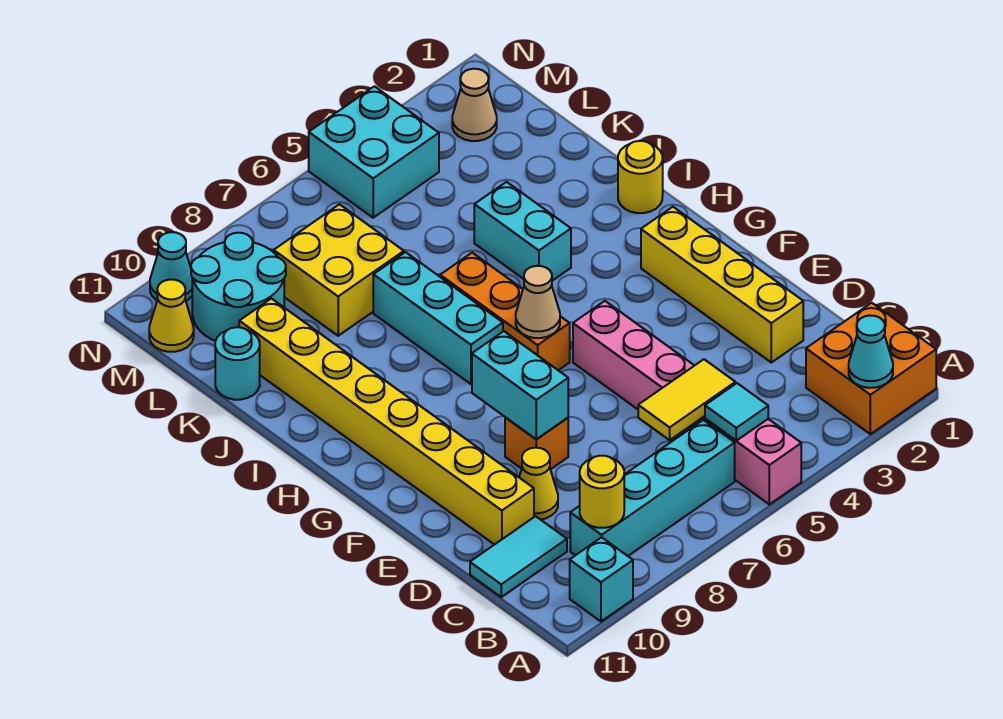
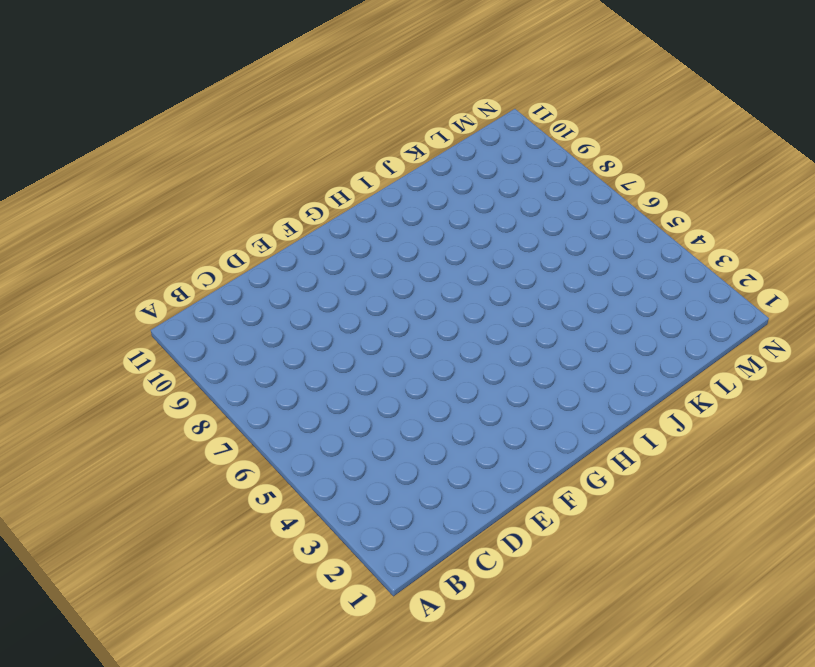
none -> orange 2x2 brick [806,303,936,434]
none -> pink 1x6 brick [573,301,801,504]
none -> cyan 1x1 brick [570,537,633,621]

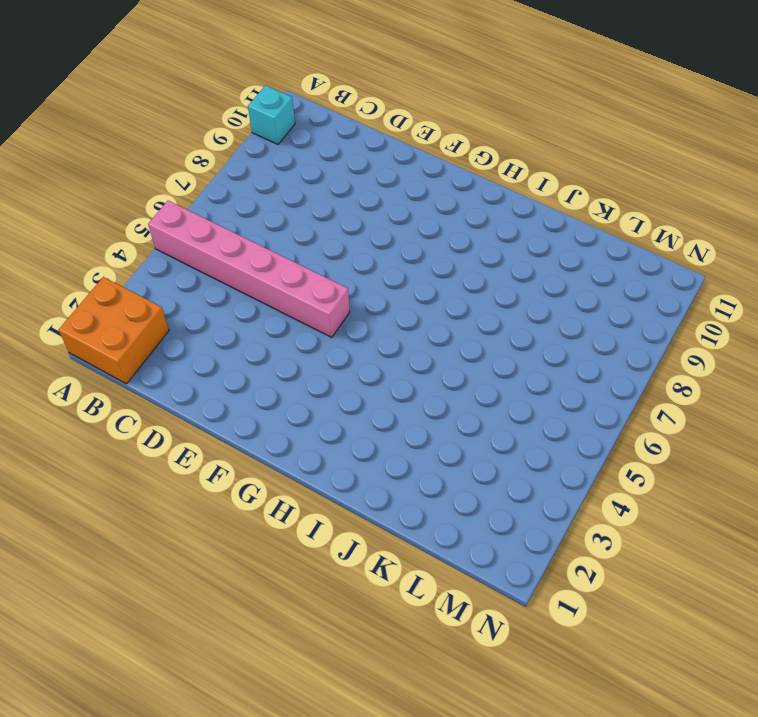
none -> cyan 1x4 brick [570,420,735,556]
none -> cyan 1x2 tile [470,516,567,597]
none -> yellow 1x4 brick [641,207,803,362]

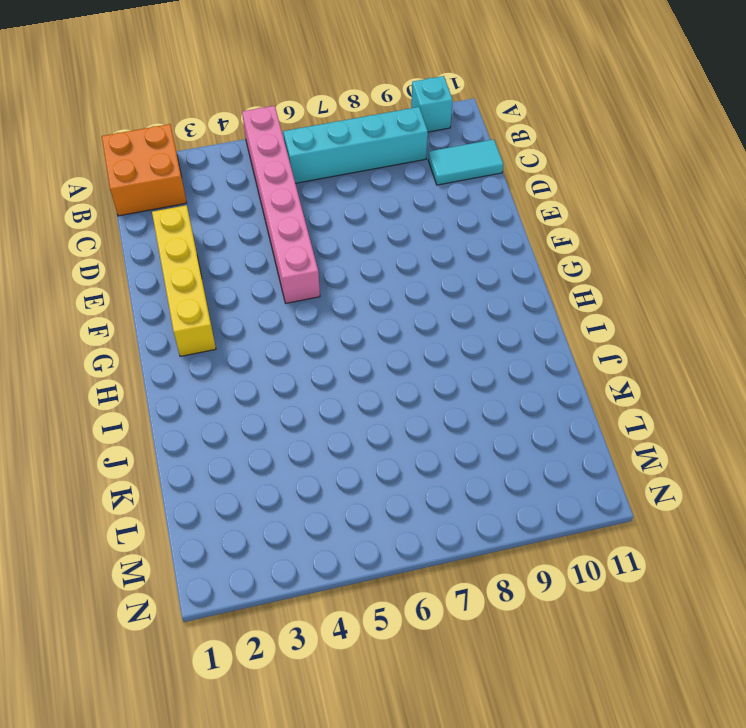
none -> yellow 1x1 cone [519,448,558,520]
none -> yellow 1x8 brick [239,299,534,545]
none -> orange 1x1 brick [505,417,568,470]

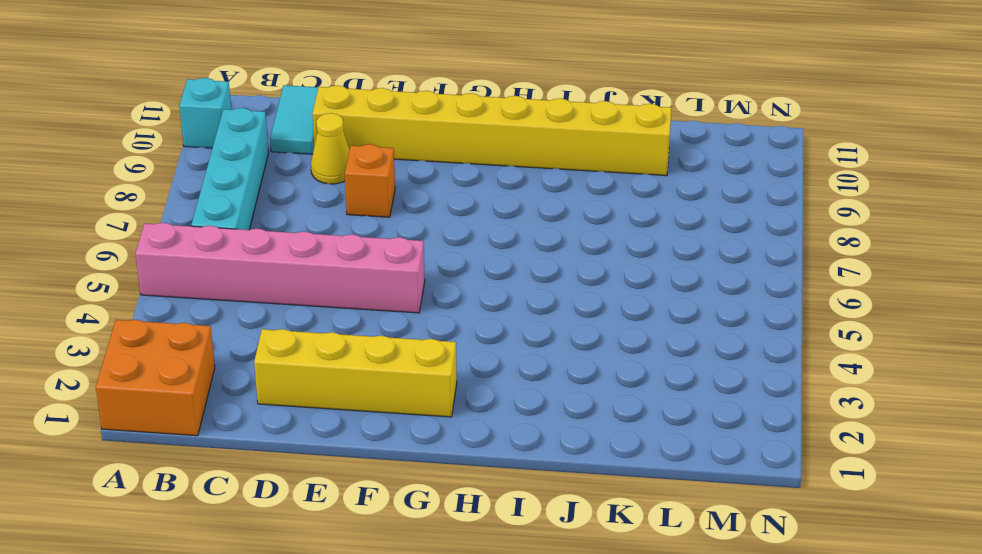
none -> orange 1x3 brick [440,253,570,370]
none -> cyan 1x3 brick [373,252,503,384]
none -> yellow 1x1 round brick [618,141,663,213]

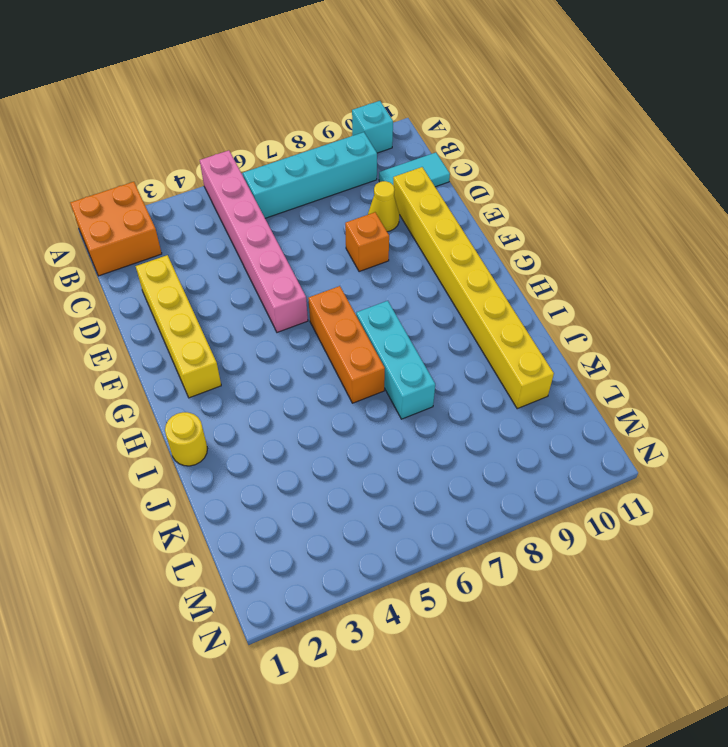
none -> cyan 1x2 brick [474,182,571,281]
none -> yellow 2x2 brick [274,204,404,336]
none -> cyan 1x1 round brick [215,327,260,400]

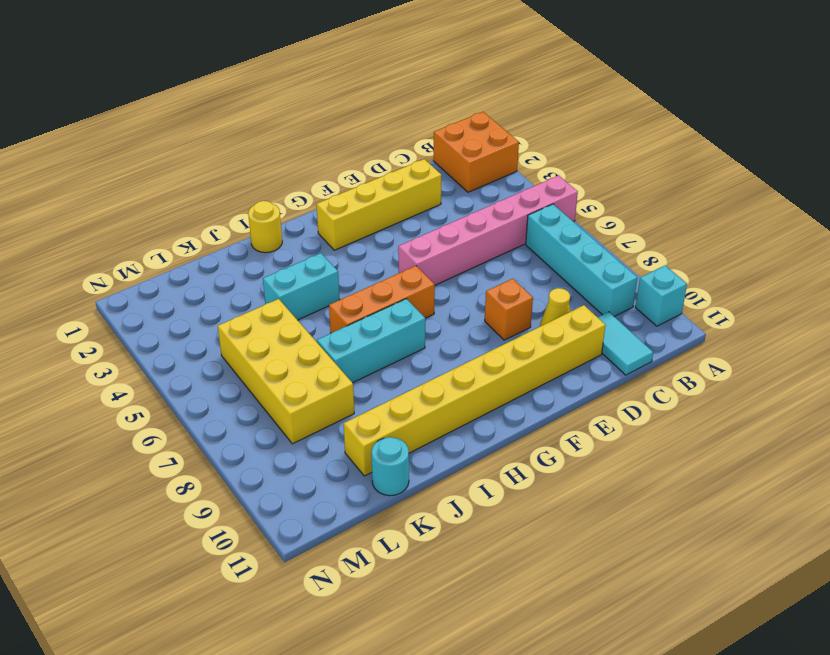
yellow 2x4 brick [218,299,354,444] -> yellow 2x2 brick [274,204,404,336]
none -> cyan 2x2 round brick [191,233,286,341]
none -> tan 1x1 cone [452,69,497,141]
none -> cyan 2x2 brick [309,86,439,218]

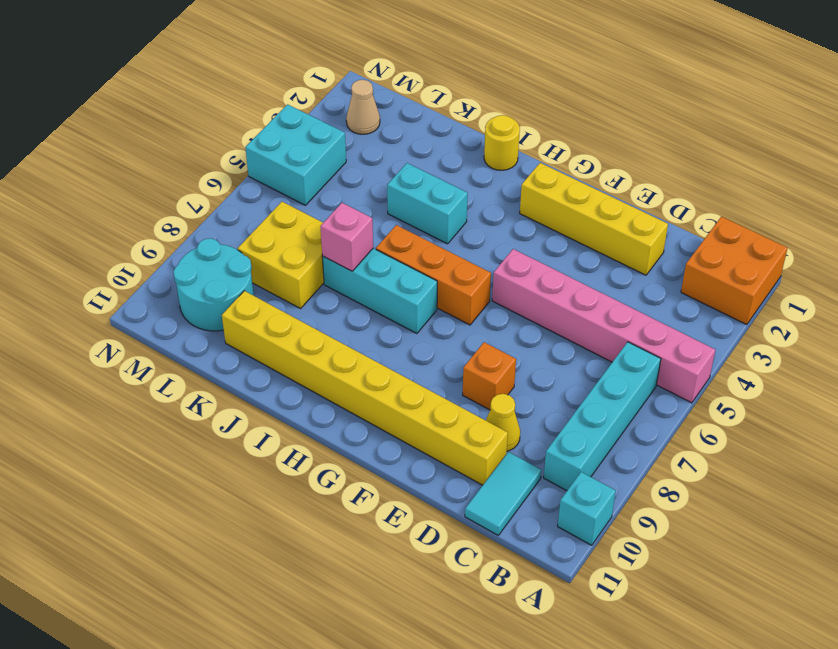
pink 1x1 brick [320,203,373,271] -> none
none -> cyan 1x1 round brick [215,327,260,400]
none -> yellow 1x1 cone [149,279,194,352]
none -> cyan 1x1 cone [150,232,192,301]

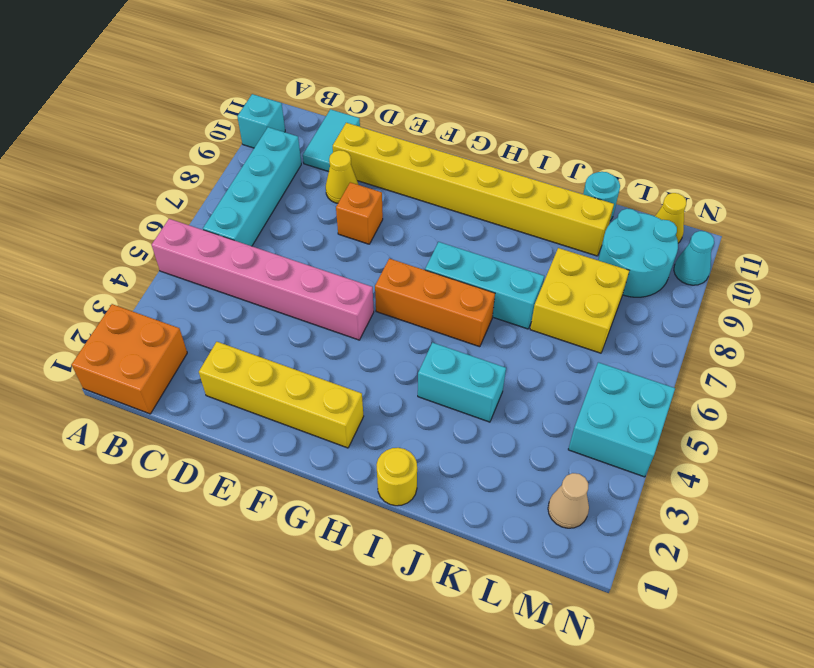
none -> cyan 1x1 cone [849,315,893,388]
none -> cyan 1x1 tile [705,383,768,441]
none -> yellow 1x1 round brick [580,456,624,528]

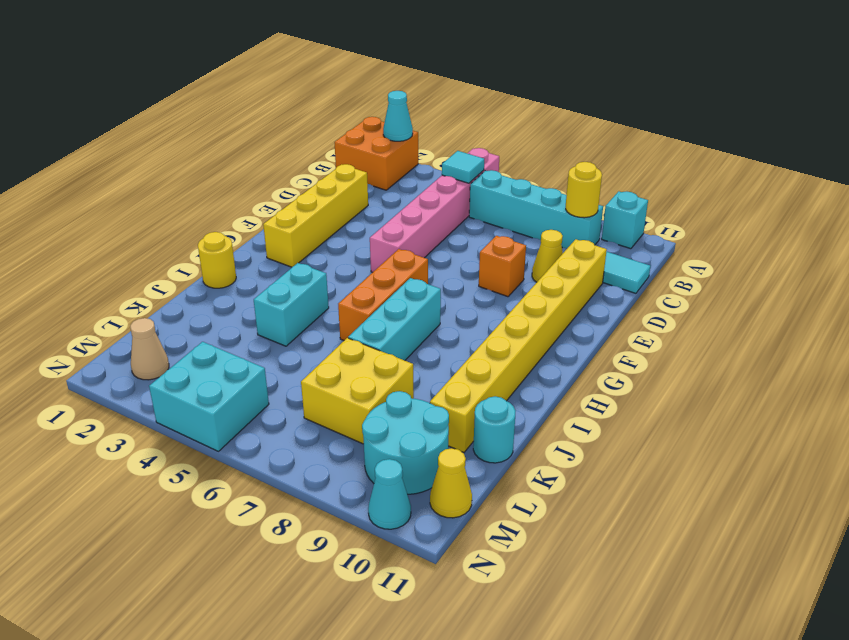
none -> yellow 1x2 tile [638,359,735,440]
none -> cyan 1x2 brick [472,331,568,439]
none -> tan 1x1 cone [516,266,560,338]

